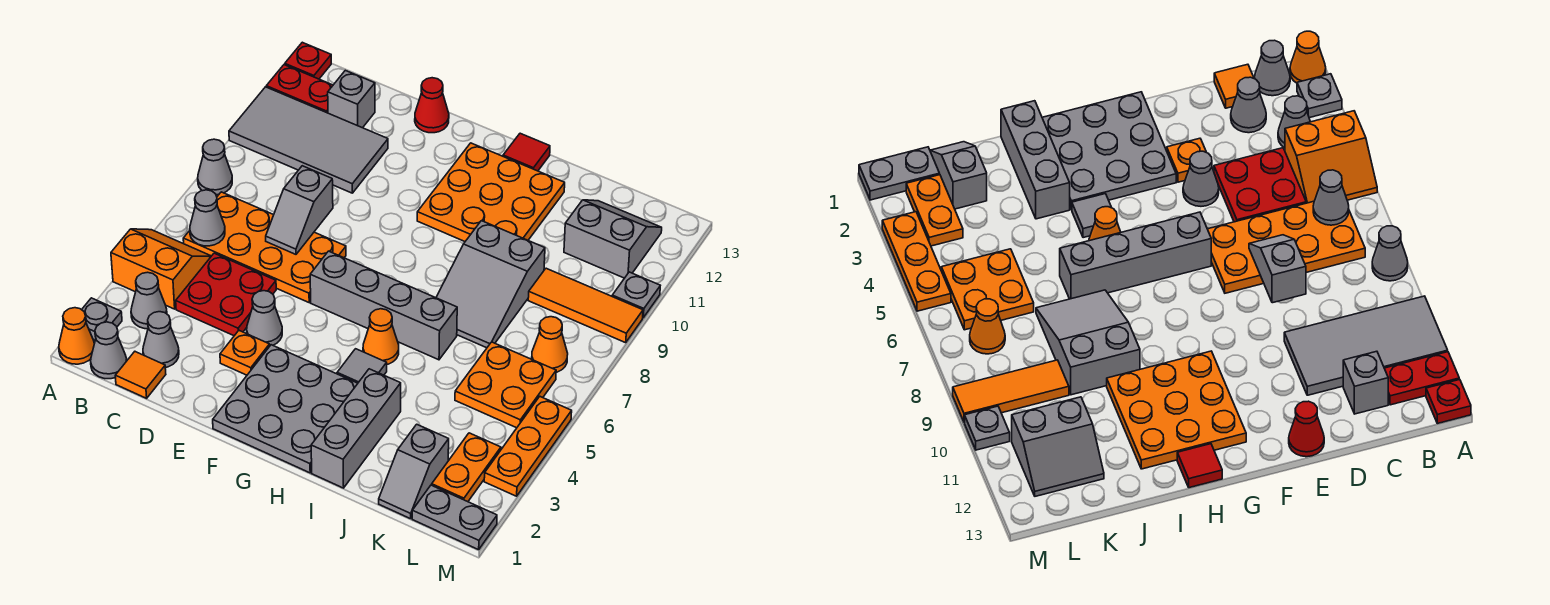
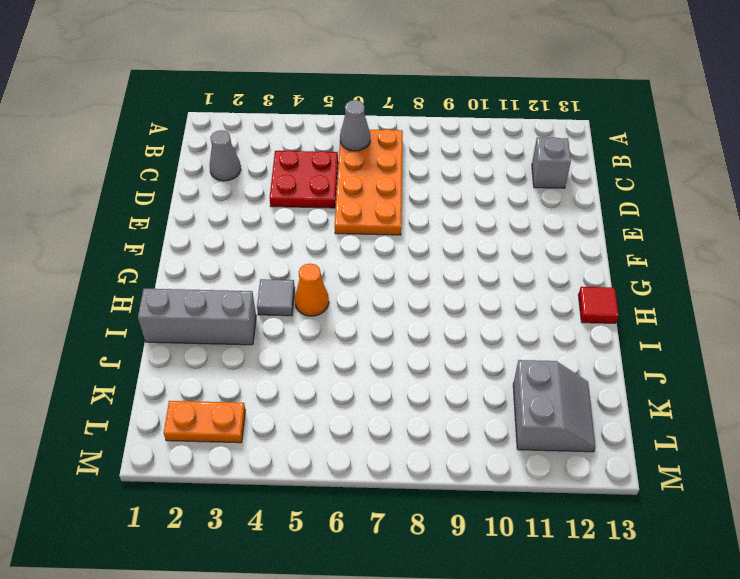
none -> orange 1x1 cone [59,308,94,364]
none -> grey 1x1 plate [82,298,122,341]
none -> orange 2x2 slope [111,229,211,309]
none -> grey 1x1 cone [198,139,232,195]

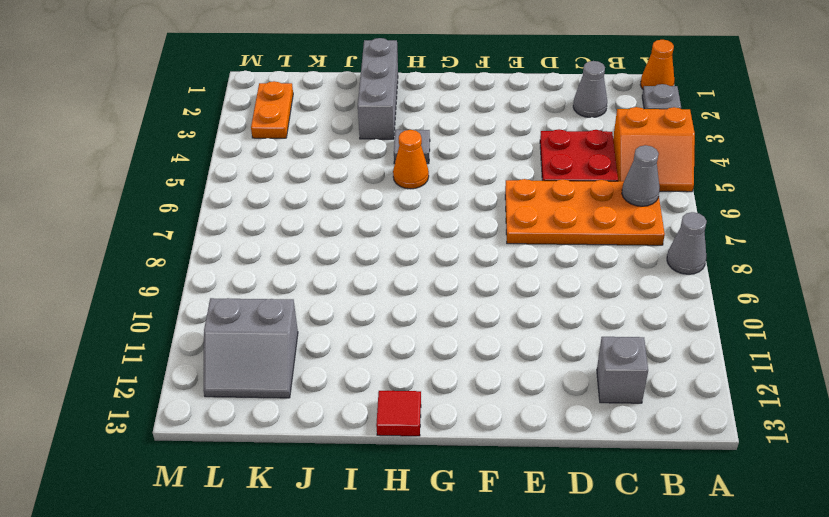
none -> grey 2x4 tile [229,87,388,193]
none -> red 1x2 plate [266,65,333,113]
none -> red 1x1 plate [285,42,331,79]
none -> grey 1x1 cone [91,322,127,379]

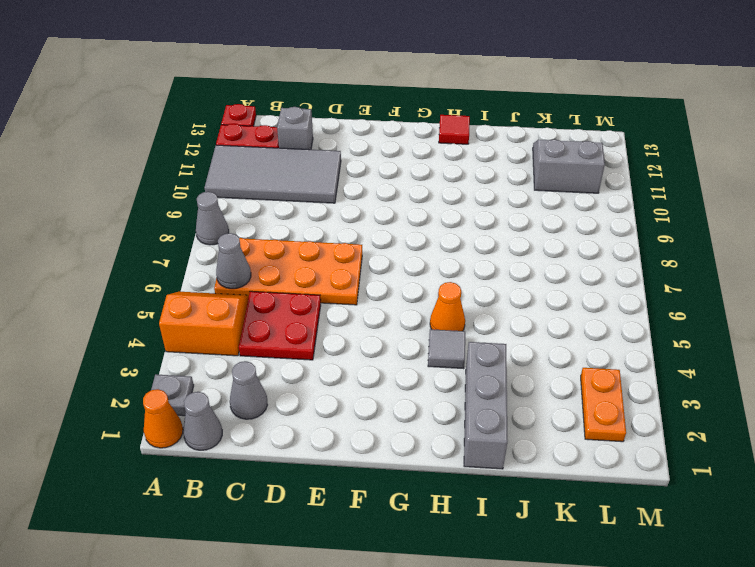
none -> grey 1x1 cone [131,272,167,329]
none -> orange 1x1 tile [115,352,166,398]
none -> orange 1x1 plate [220,331,270,375]
none -> grey 1x1 cone [247,291,282,345]

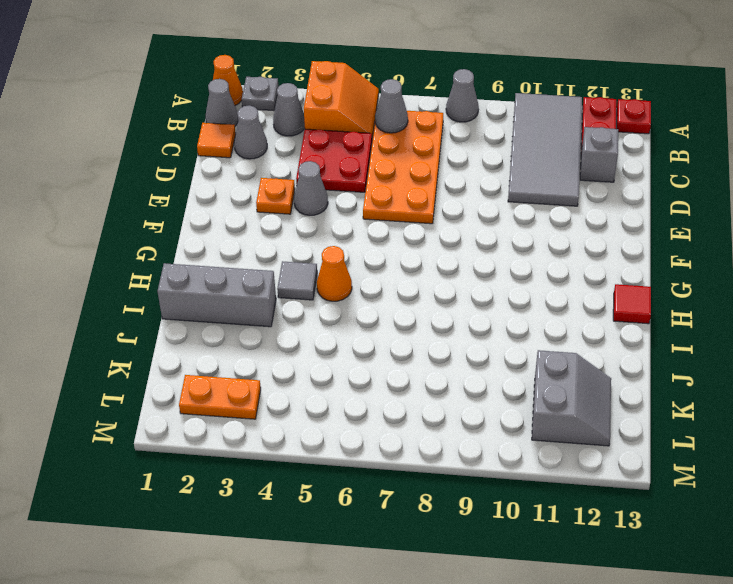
none -> red 1x1 cone [415,78,449,133]
none -> grey 3x3 plate [213,345,358,473]
none -> grey 1x4 brick [310,251,457,360]
none -> orange 3x3 plate [417,143,565,241]

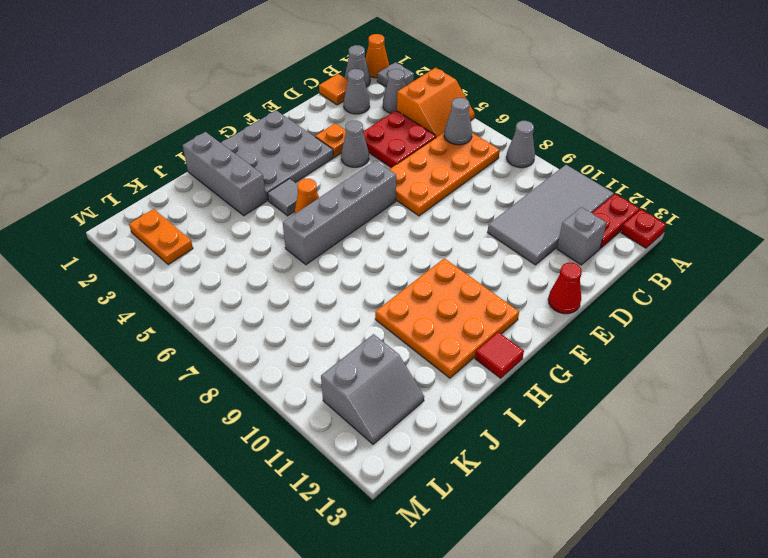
none -> grey 2x3 slope [436,221,545,348]
none -> grey 1x2 slope [379,424,449,519]
none -> orange 2x2 plate [455,342,556,428]
none -> orange 1x3 tile [528,268,643,343]

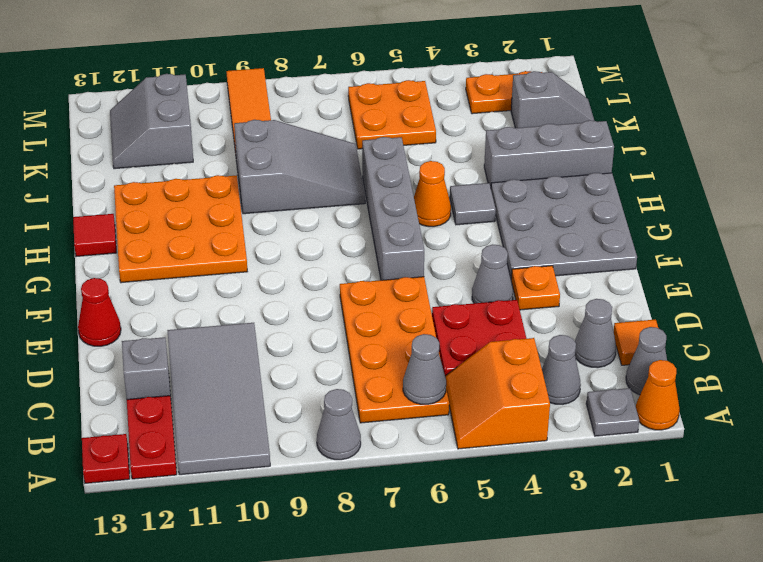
none -> grey 1x2 plate [412,485,497,550]
none -> orange 1x1 cone [532,317,568,372]
none -> orange 1x3 plate [484,397,572,496]
none -> grey 1x1 plate [612,272,660,318]

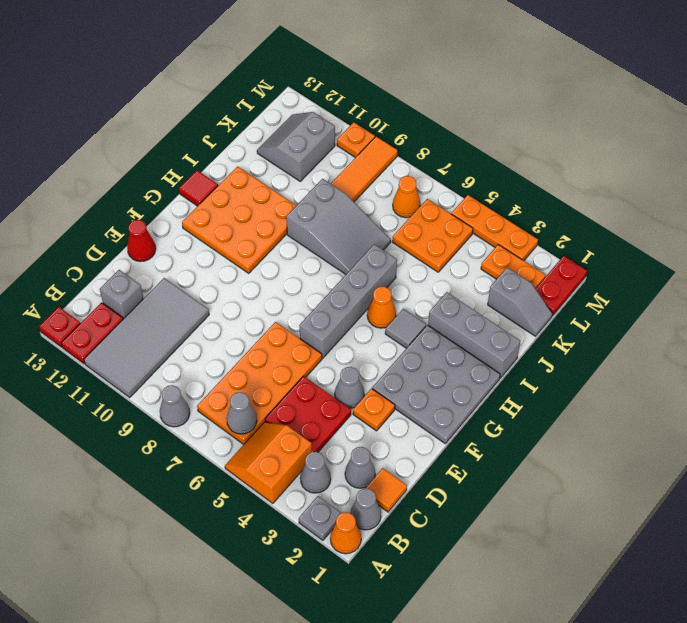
red 1x2 plate [536,256,587,316] -> grey 1x2 plate [412,485,497,550]
orange 1x1 plate [337,122,375,158] -> grey 1x1 plate [612,272,660,318]
none -> grey 1x2 slope [266,166,333,254]

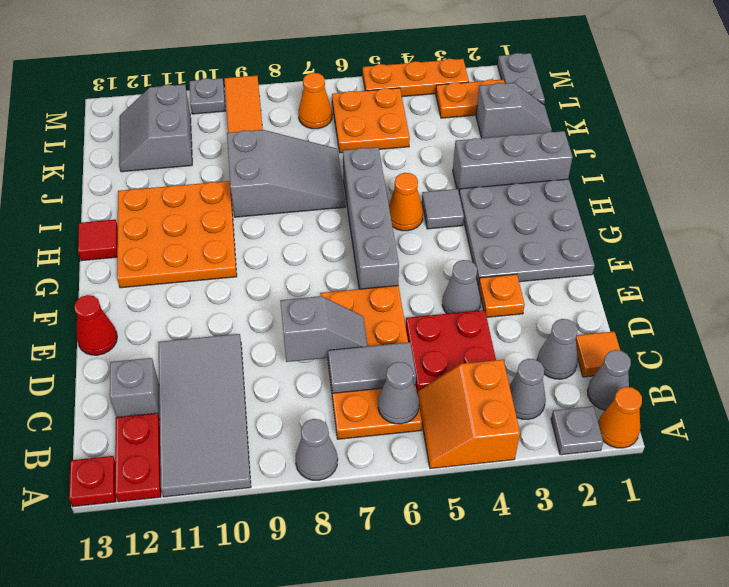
grey 1x2 tile [328,342,416,393] -> none

